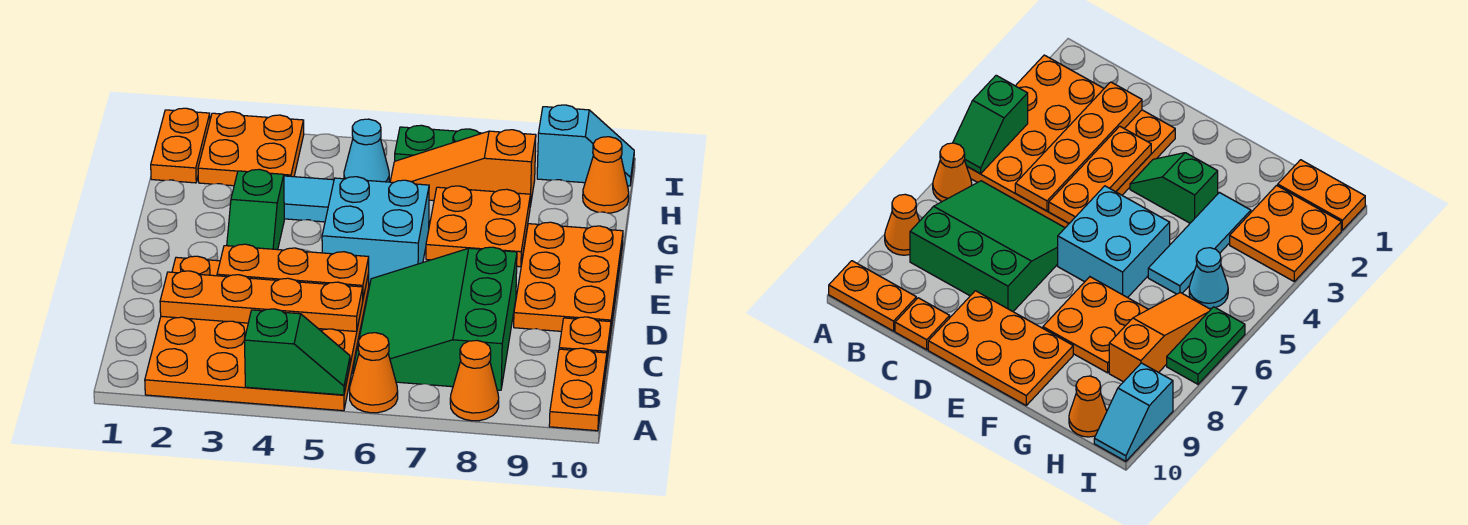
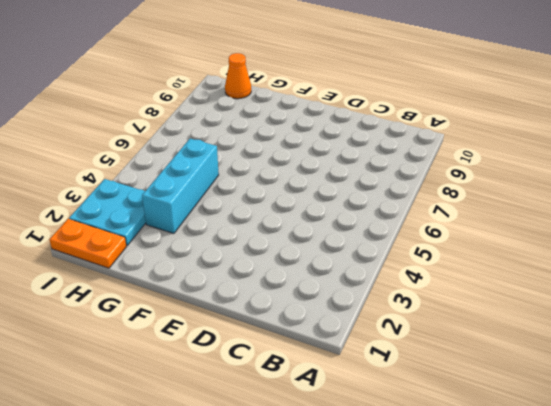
cyan 1x3 brick [142,139,219,233] -> cyan 1x3 tile [284,176,334,222]
cyan 2x2 plate [69,179,146,245] -> orange 2x2 plate [198,112,304,186]
none -> orange 4x4 plate [145,256,369,411]
none -> orange 1x1 cone [350,333,398,413]
none -> orange 1x1 cone [450,340,499,421]

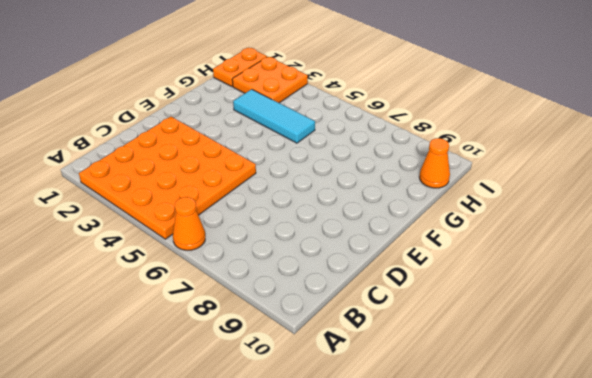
none -> orange 1x1 cone [450,340,499,421]
none -> orange 1x2 plate [549,348,607,431]
none -> green 3x3 slope [353,247,517,390]

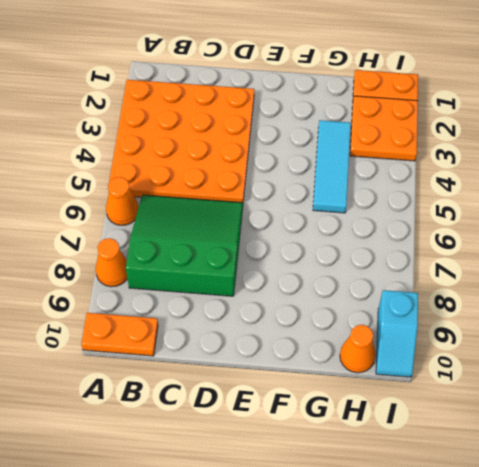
none -> orange 1x1 plate [559,317,611,365]
none -> orange 2x3 plate [514,222,623,331]
none -> green 1x2 slope [227,169,284,250]

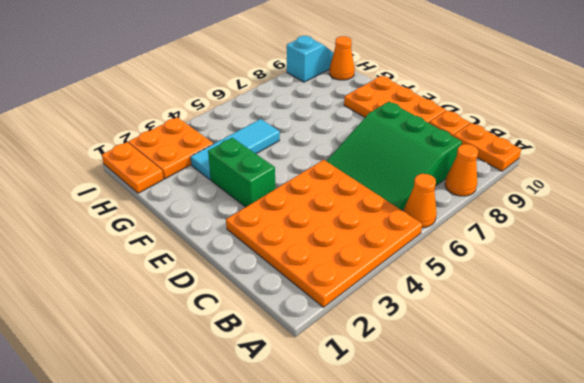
green 1x2 brick [208,138,275,207] -> green 1x2 slope [227,169,284,250]
none -> cyan 2x2 brick [322,177,429,286]
none -> orange 2x2 plate [426,186,530,267]
none -> cyan 1x1 cone [344,119,389,182]

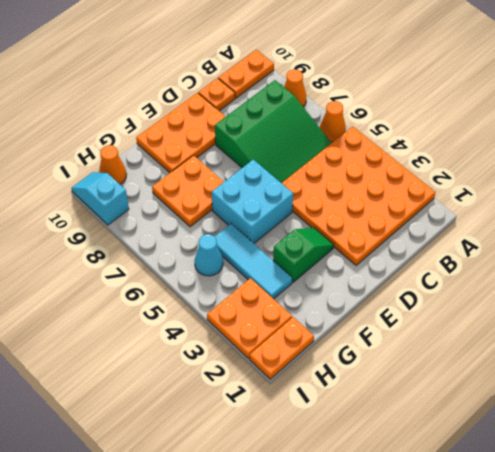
none -> orange 1x3 slope [390,130,536,206]
none -> green 1x2 plate [395,125,482,161]
none -> green 1x2 slope [244,309,350,395]

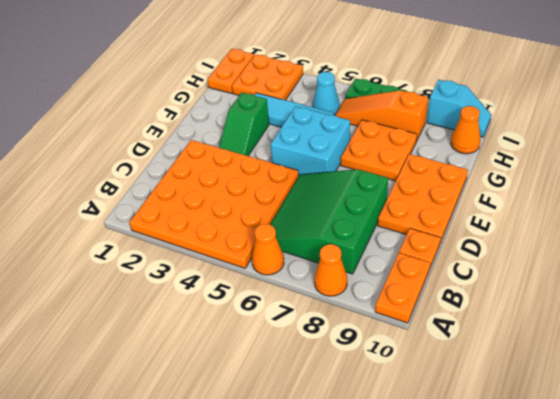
none -> green 1x2 slope [244,309,350,395]
none -> orange 1x4 plate [160,271,363,331]
none -> orange 1x3 plate [217,244,369,298]

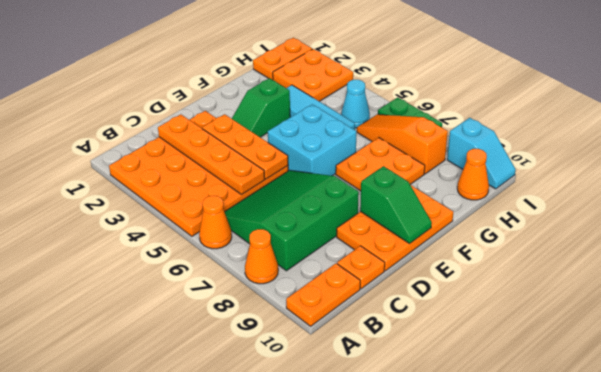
green 1x2 slope [360,166,432,244] -> green 1x2 slope moved to [244,309,350,395]

